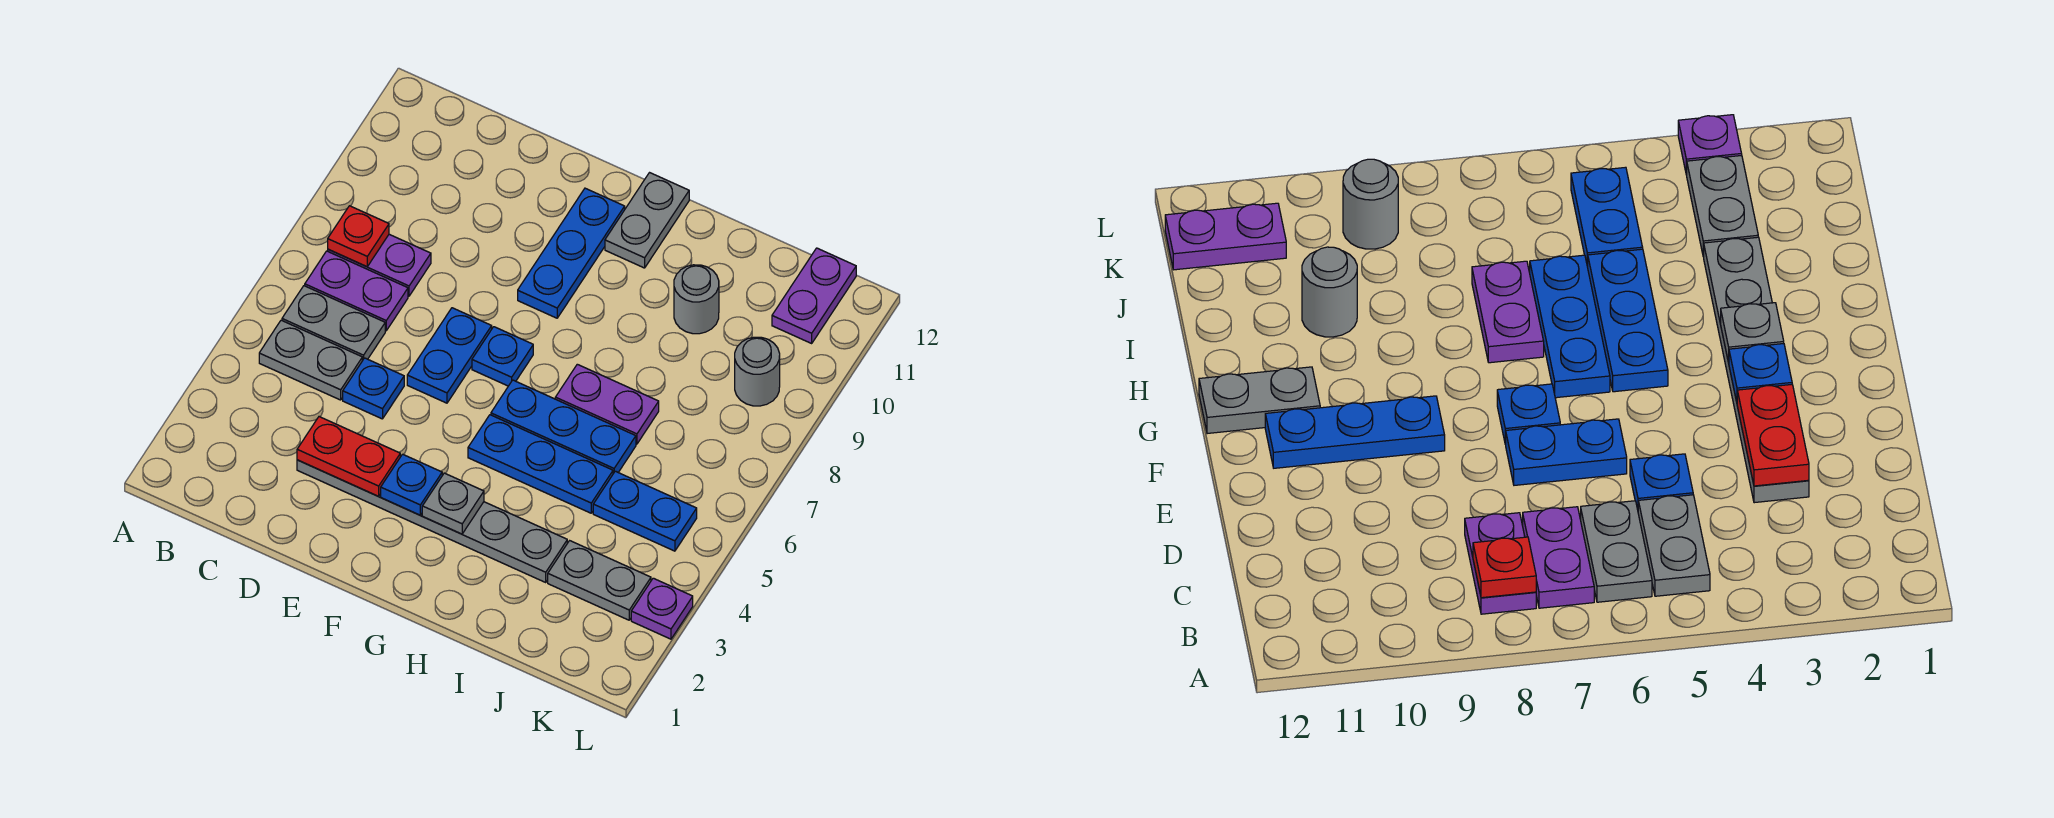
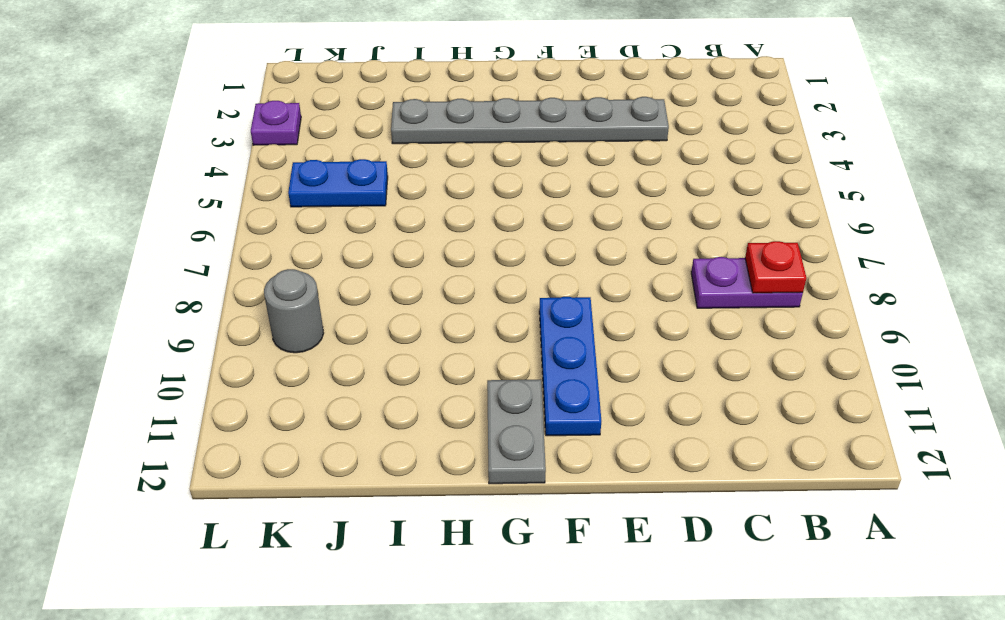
none -> grey 1x2 plate [259,320,362,400]
none -> grey 1x2 plate [282,286,385,361]
none -> purple 1x2 plate [305,251,408,331]

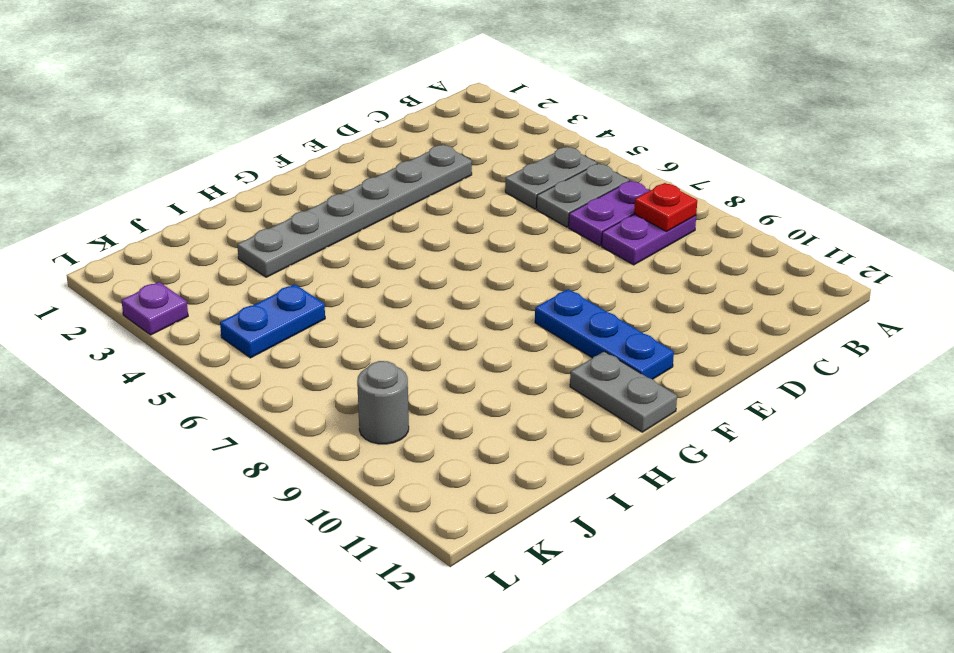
none -> blue 1x1 plate [343,358,404,419]
none -> blue 1x2 plate [407,308,492,403]
none -> blue 1x1 plate [472,327,533,386]

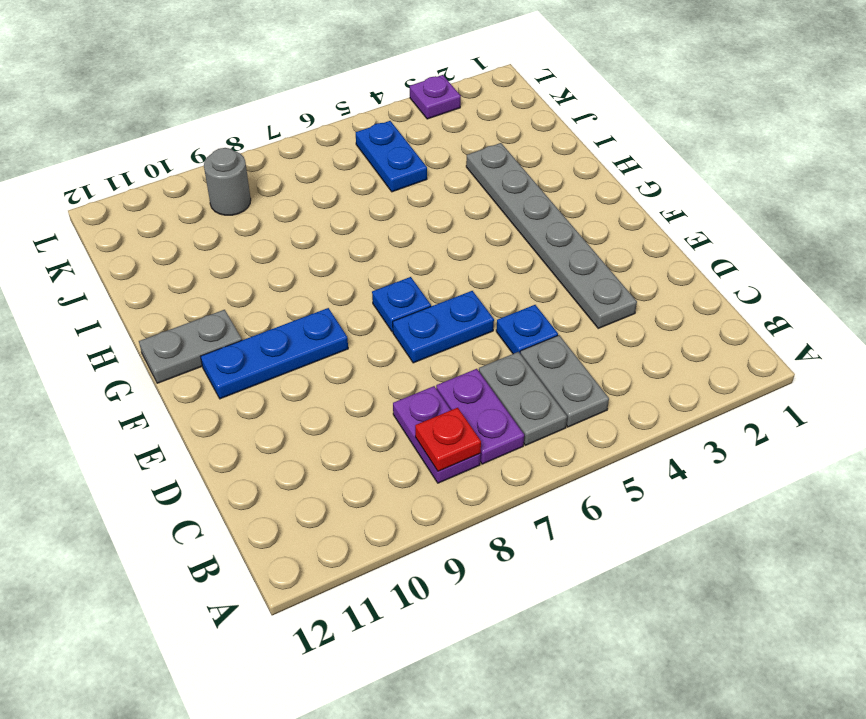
none -> blue 1x3 plate [468,415,613,513]
none -> blue 1x3 plate [491,380,636,474]
none -> purple 1x2 plate [555,364,659,444]

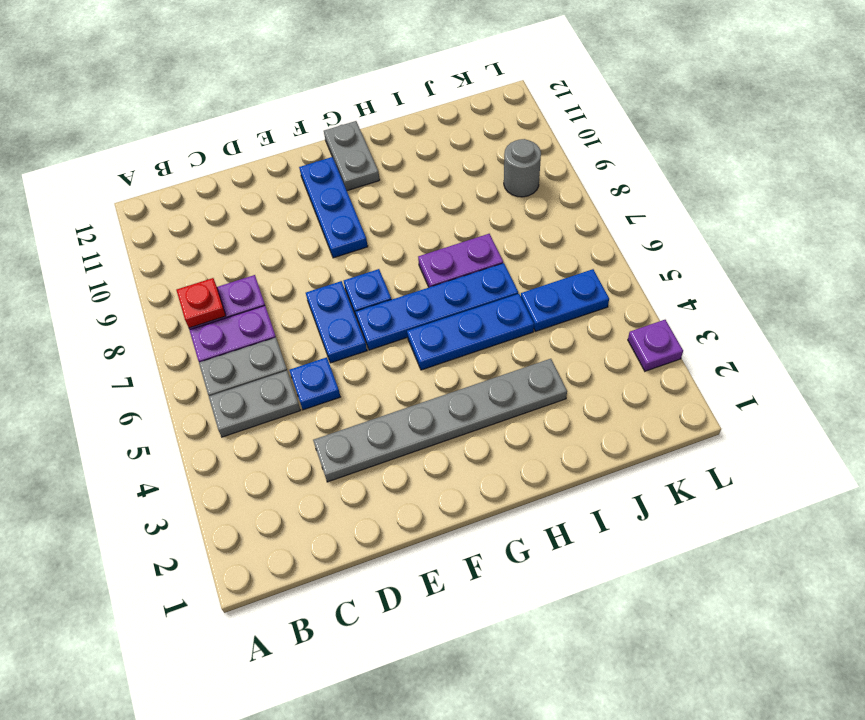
blue 1x4 plate [356,263,518,350] -> blue 1x3 plate [491,380,636,474]
none -> grey 1x1 round brick [674,265,719,334]
none -> grey 1x2 plate [548,541,651,620]
none -> purple 1x2 plate [772,248,856,343]

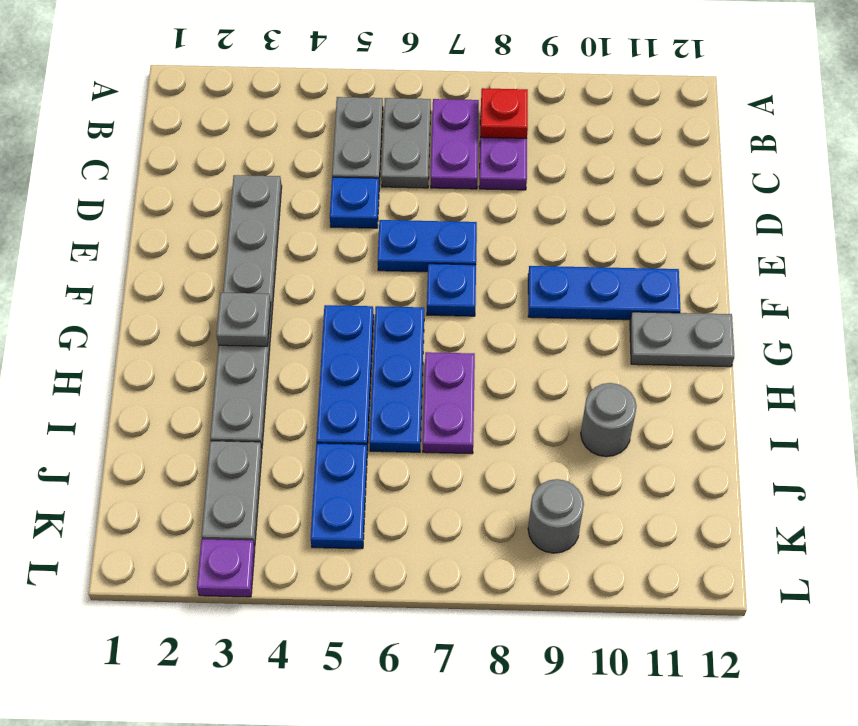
none -> purple 1x2 plate [772,248,856,343]
none -> red 1x2 plate [297,417,400,496]
none -> blue 1x1 plate [381,454,442,515]

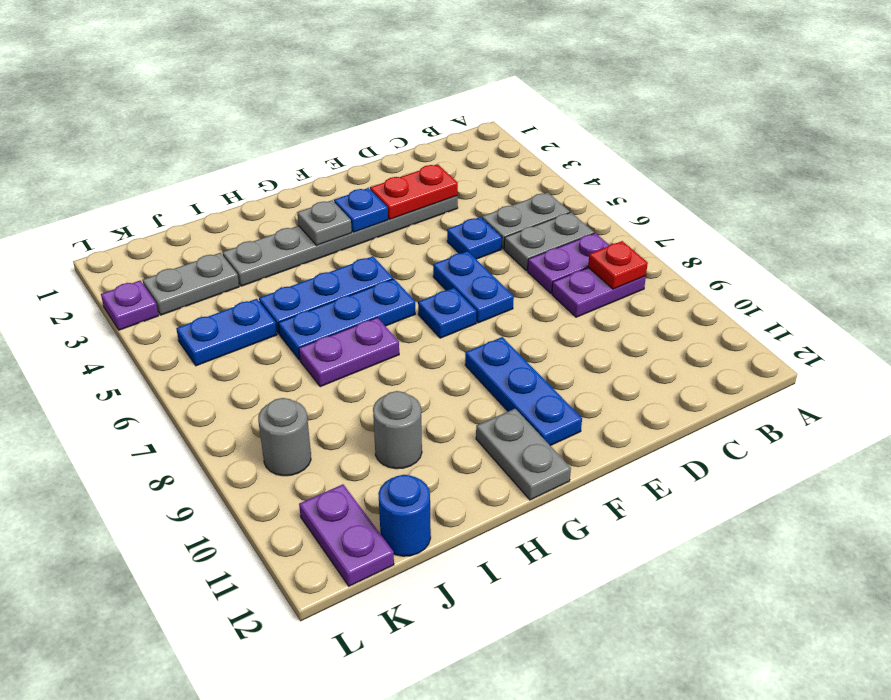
blue 1x1 round brick [378,475,431,556] -> none

